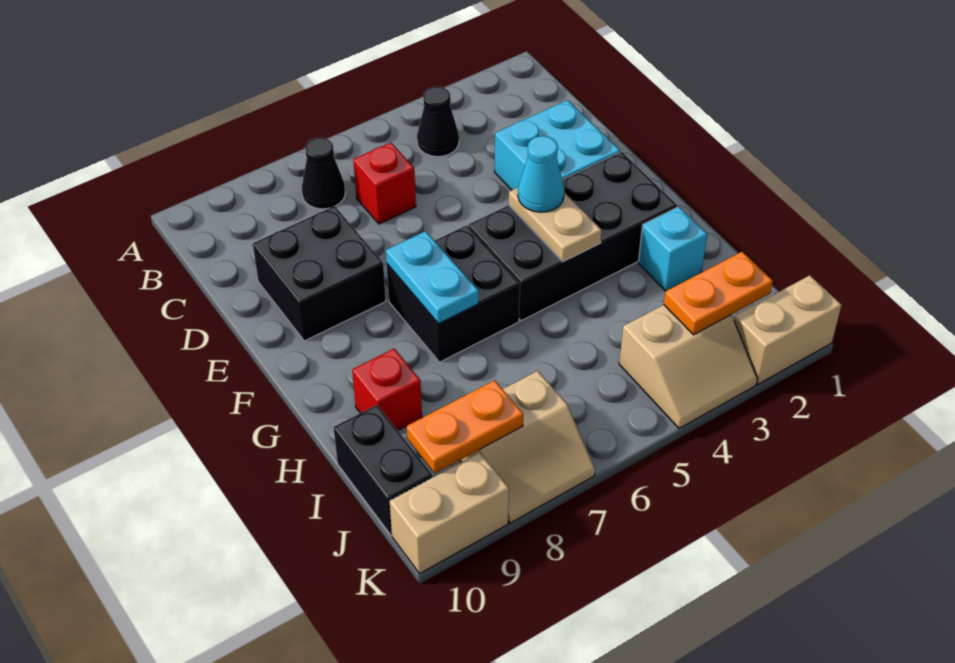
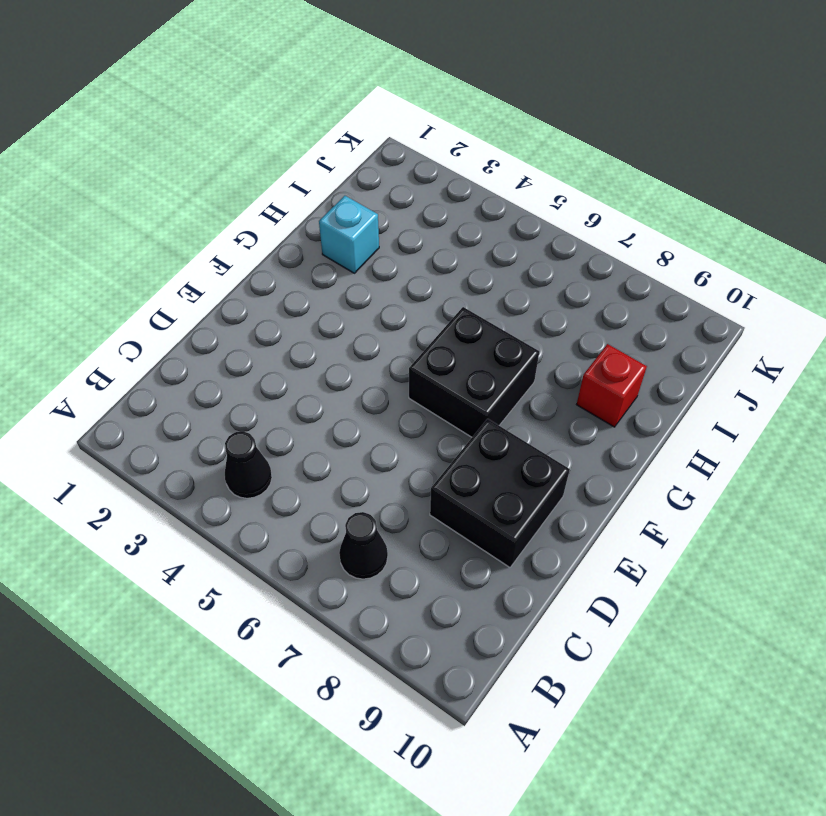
none -> red 1x1 brick [353,143,416,224]
none -> cyan 2x2 brick [495,100,620,190]
none -> black 2x4 brick [469,152,677,321]

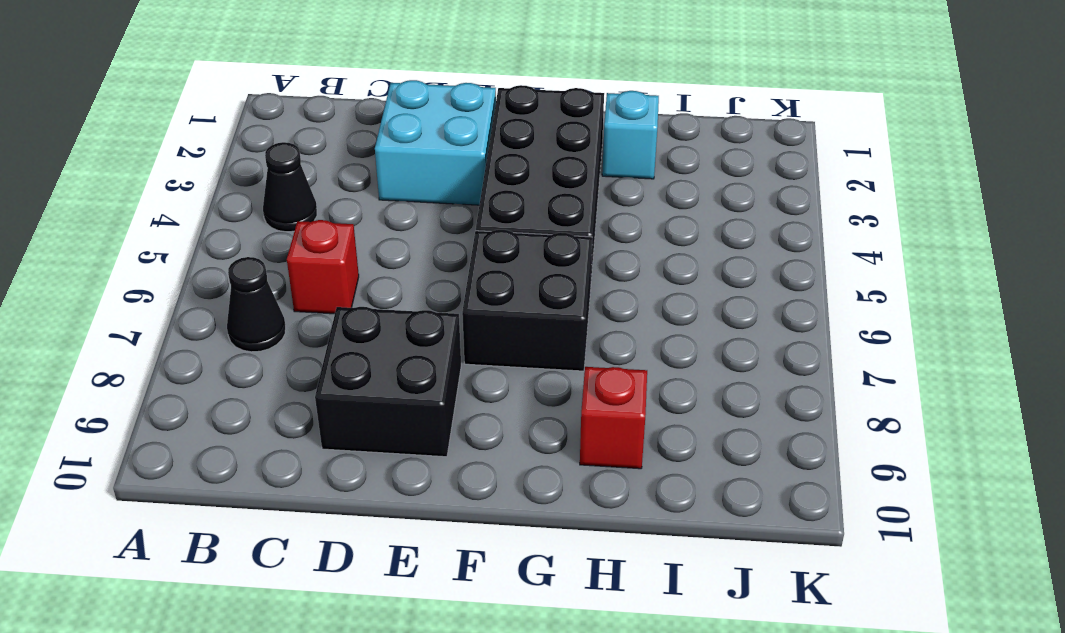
none -> black 1x2 brick [334,405,433,535]
none -> tan 2x2 slope [619,305,758,428]
none -> tan 2x2 slope [460,371,595,523]

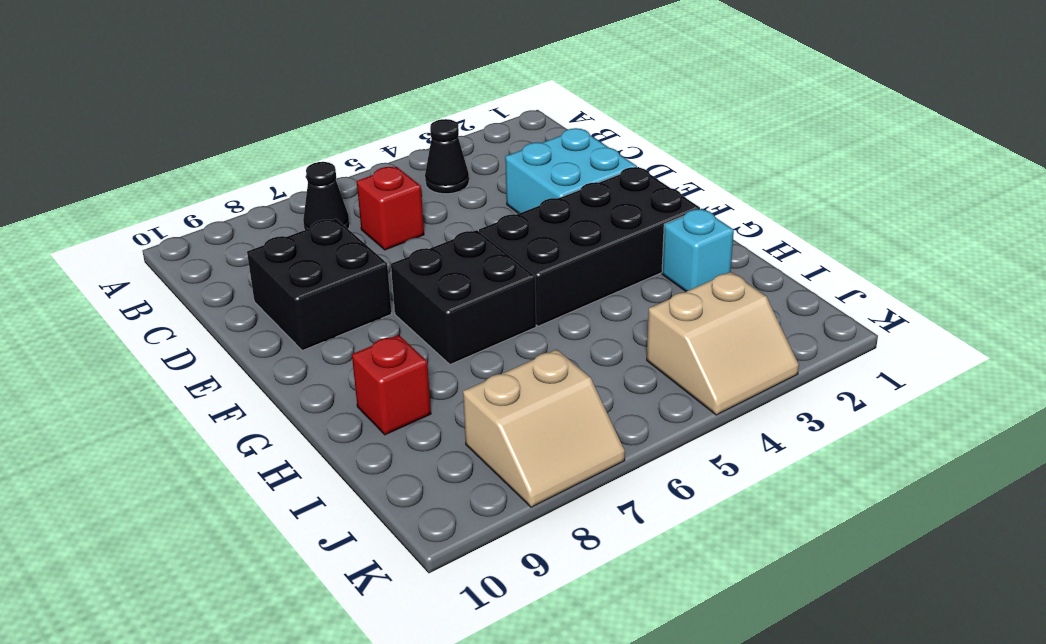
none -> black 1x2 brick [334,405,433,535]
none -> tan 1x2 brick [734,275,841,384]
none -> tan 1x2 brick [390,453,509,574]

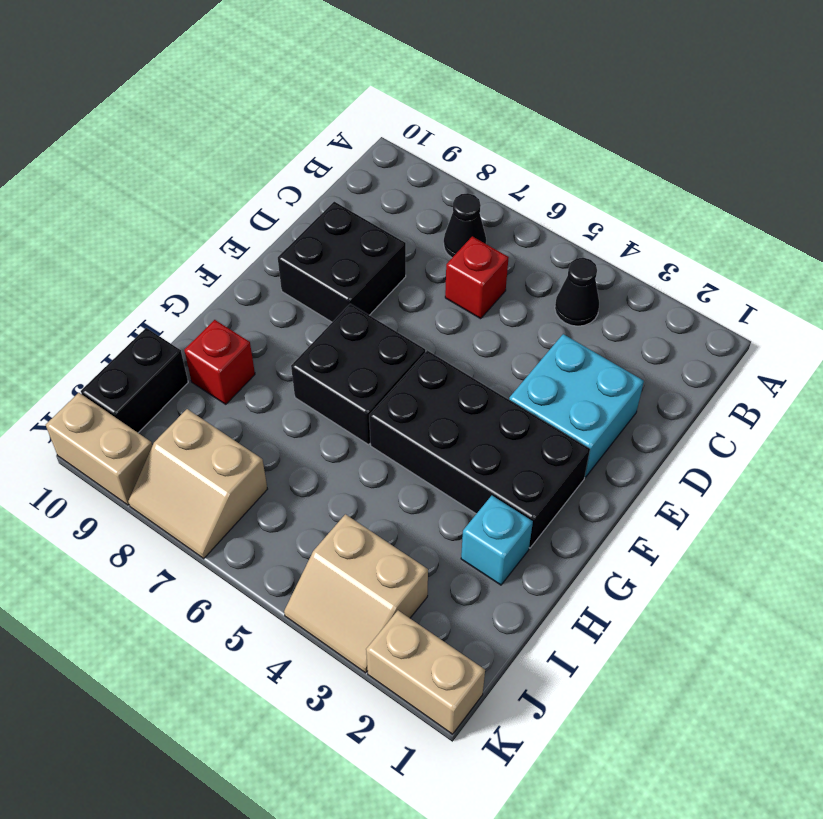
none -> tan 1x2 plate [509,188,602,261]
none -> cyan 1x2 plate [386,231,479,324]
none -> orange 1x2 plate [664,252,773,335]

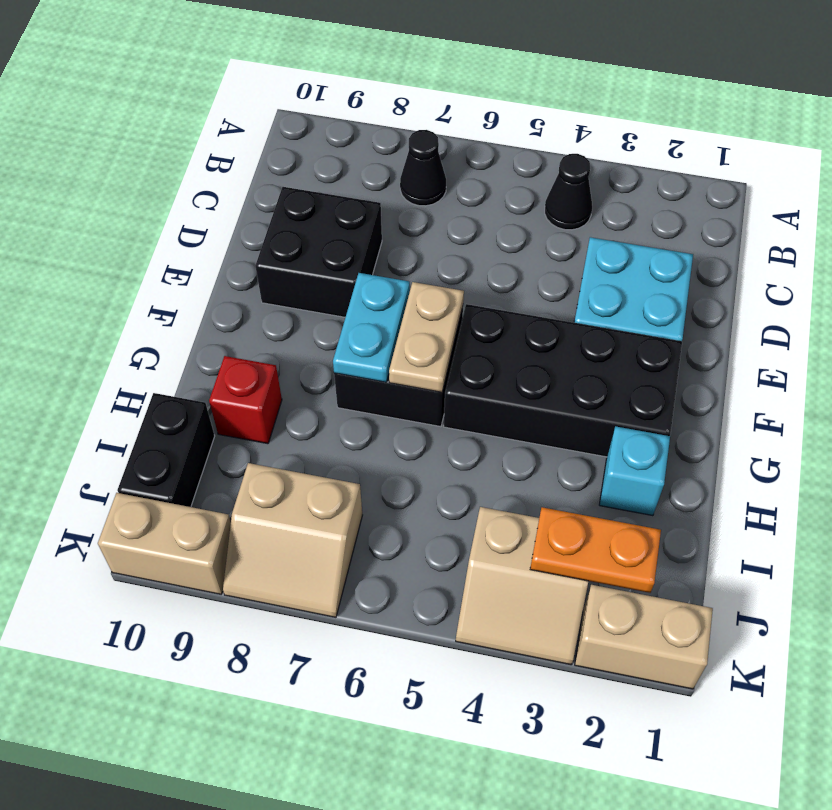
tan 1x2 plate [389,282,464,392] -> tan 1x2 plate moved to [509,188,602,261]
none -> red 1x1 brick [353,143,416,224]
none -> orange 1x2 plate [407,380,523,473]
none -> cyan 1x1 cone [518,136,564,212]

